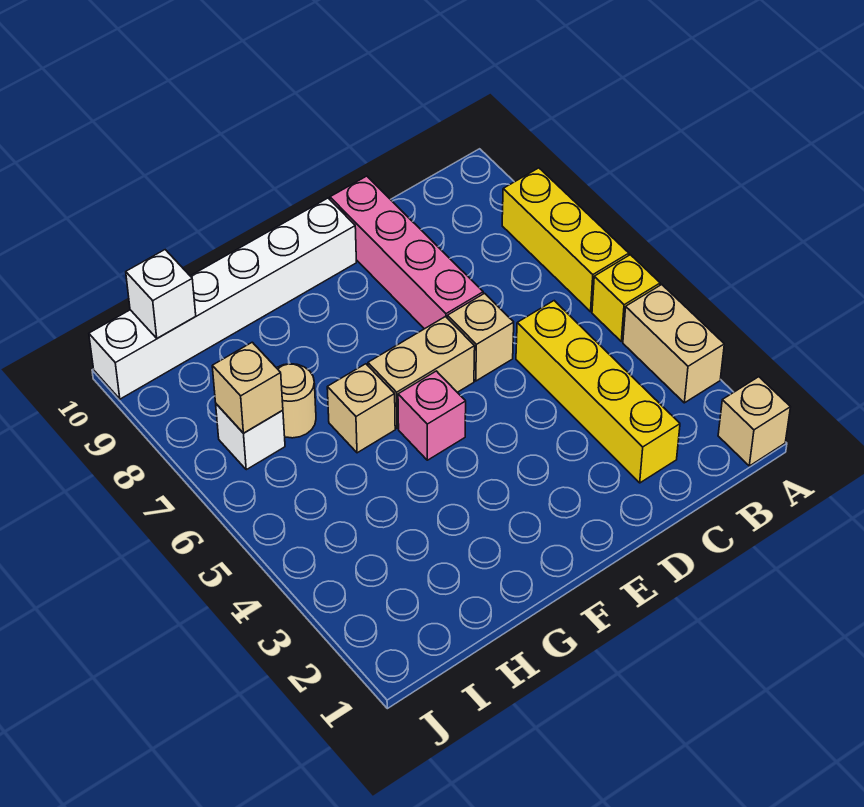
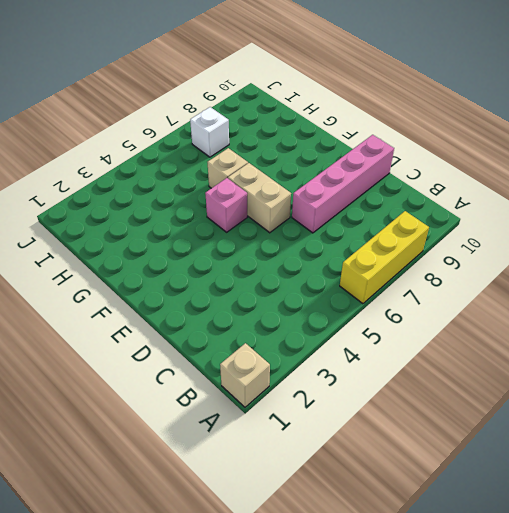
none -> tan 1x2 brick [623,285,724,403]
none -> yellow 1x1 brick [592,255,660,342]
none -> yellow 1x4 brick [516,301,680,483]

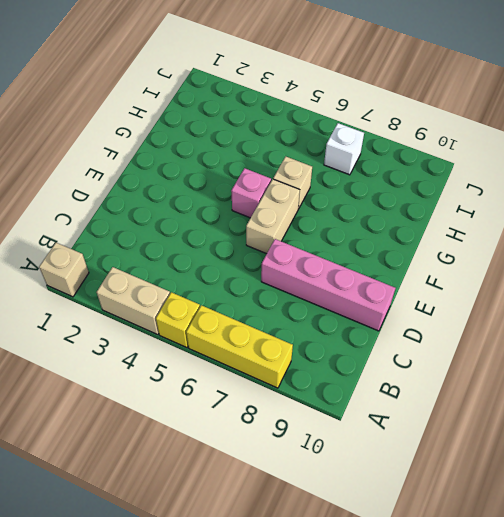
none -> yellow 1x4 brick [516,301,680,483]
none -> tan 1x1 brick [447,293,514,381]
none -> white 1x6 brick [89,198,356,399]

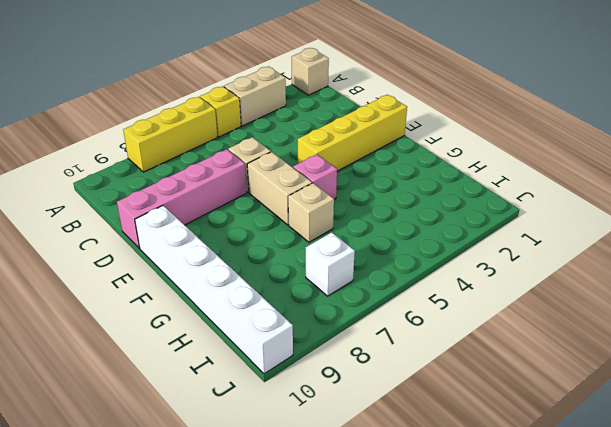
yellow 1x4 brick [298,95,407,171] -> yellow 1x4 brick moved to [516,301,680,483]
none -> tan 1x1 round brick [277,364,316,438]
none -> tan 1x1 brick [212,342,283,433]
none -> white 1x1 brick [126,250,196,338]

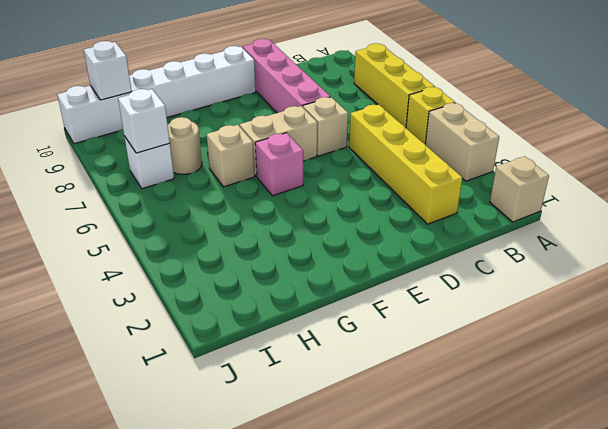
white 1x1 brick [118,89,170,153] -> tan 1x1 brick [212,342,283,433]

